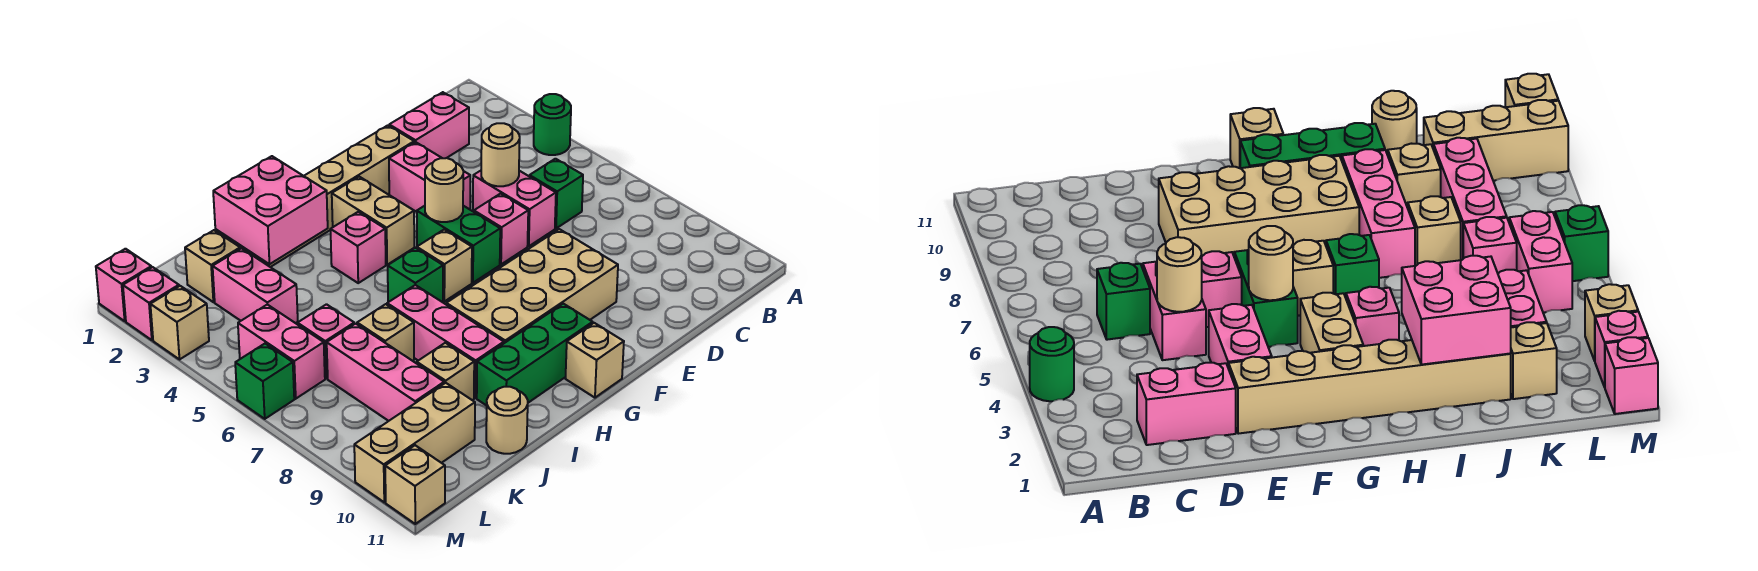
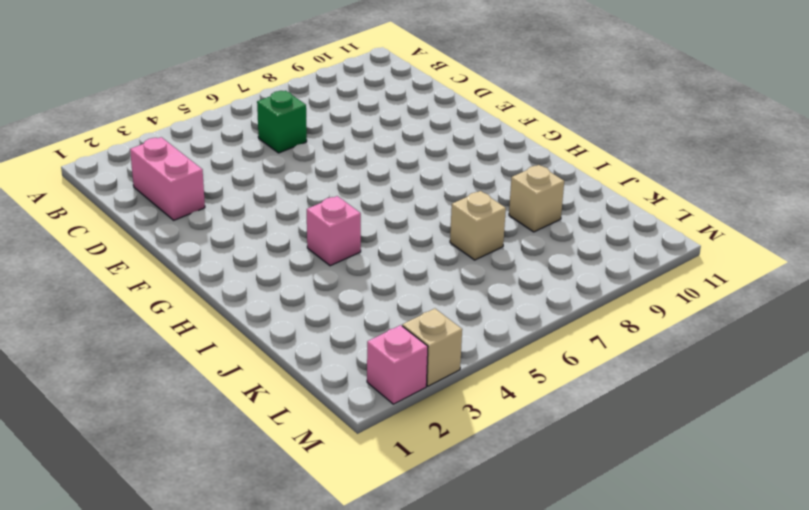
none -> green 1x1 round brick [534,94,571,155]
none -> pink 1x2 brick [473,171,556,246]
none -> tan 1x6 brick [215,125,414,267]
none -> pink 1x2 brick [389,142,470,212]

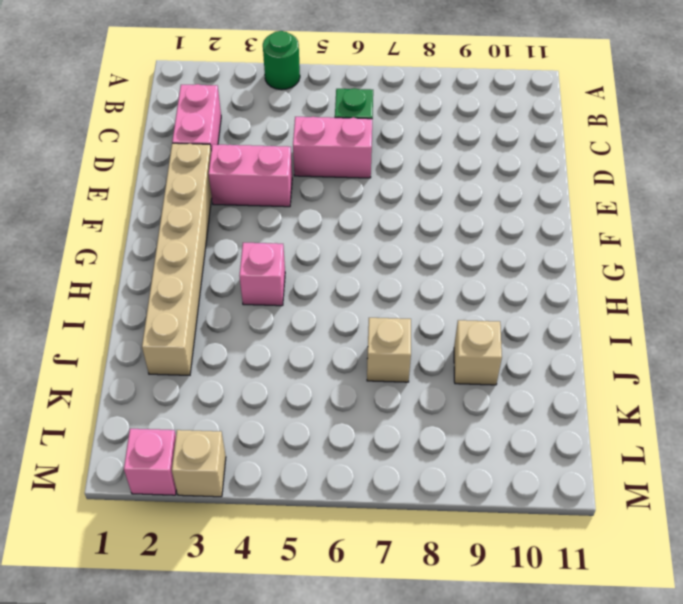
none -> pink 1x1 brick [474,194,528,264]
none -> tan 2x4 brick [446,229,618,343]
none -> green 1x2 brick [417,206,500,283]
none -> tan 1x2 brick [332,177,414,265]

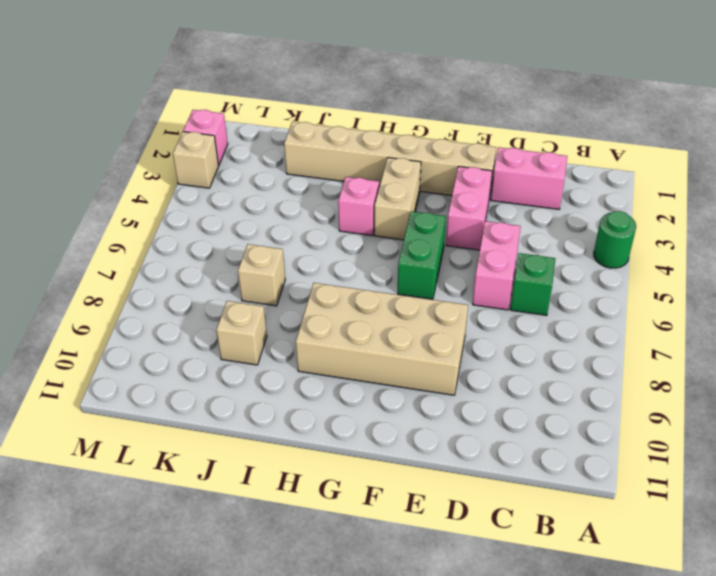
none -> pink 1x1 brick [474,194,528,264]
none -> tan 1x1 brick [417,230,472,301]
none -> green 1x3 brick [477,304,593,406]
none -> tan 1x1 brick [565,323,624,398]

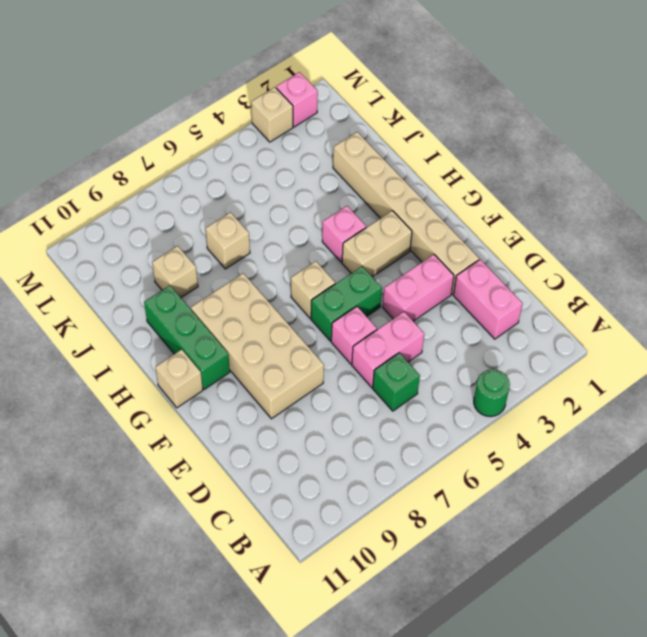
none -> green 1x1 brick [388,248,443,302]
none -> pink 1x3 brick [387,285,504,398]
none -> tan 1x1 round brick [486,387,528,454]
none -> tan 1x1 brick [185,230,240,302]

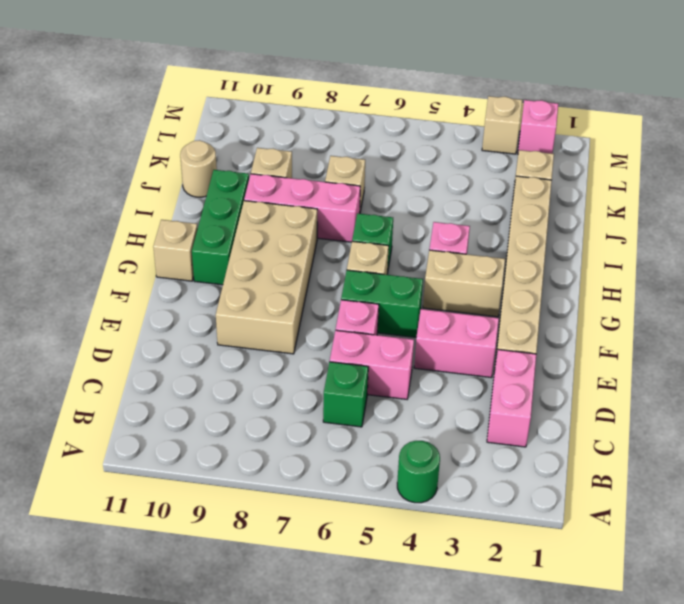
none -> pink 1x2 brick [213,248,298,323]
none -> pink 1x1 brick [298,304,354,379]
none -> pink 1x3 brick [327,324,444,421]
none -> tan 1x3 brick [354,383,475,502]

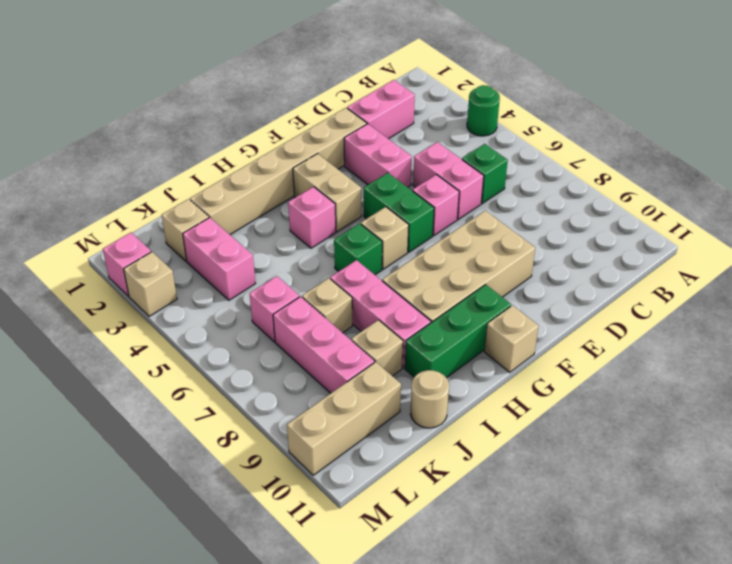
none -> pink 1x2 brick [238,305,325,399]
none -> pink 1x1 brick [96,249,151,321]
none -> green 1x1 brick [235,344,294,419]
none -> tan 1x1 brick [385,445,445,524]

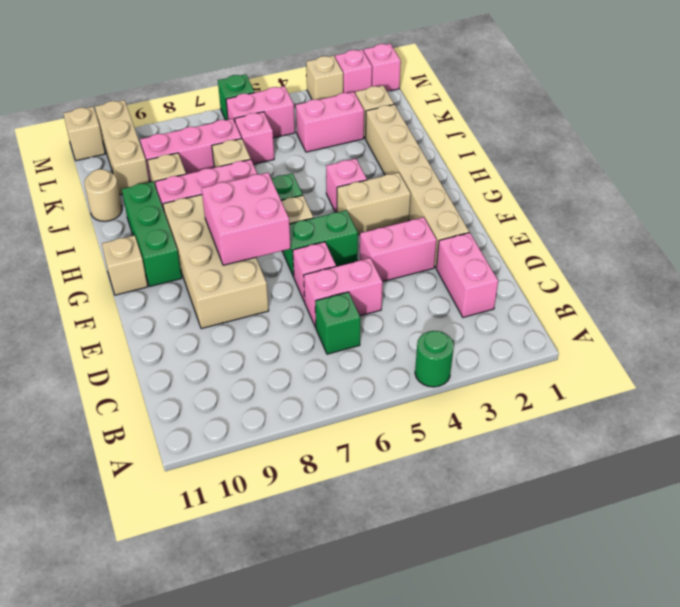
pink 2x2 brick [201,173,291,265] -> pink 2x2 brick moved to [213,156,328,264]
none -> tan 1x1 round brick [481,123,520,186]
none -> tan 1x1 round brick [425,158,463,222]

